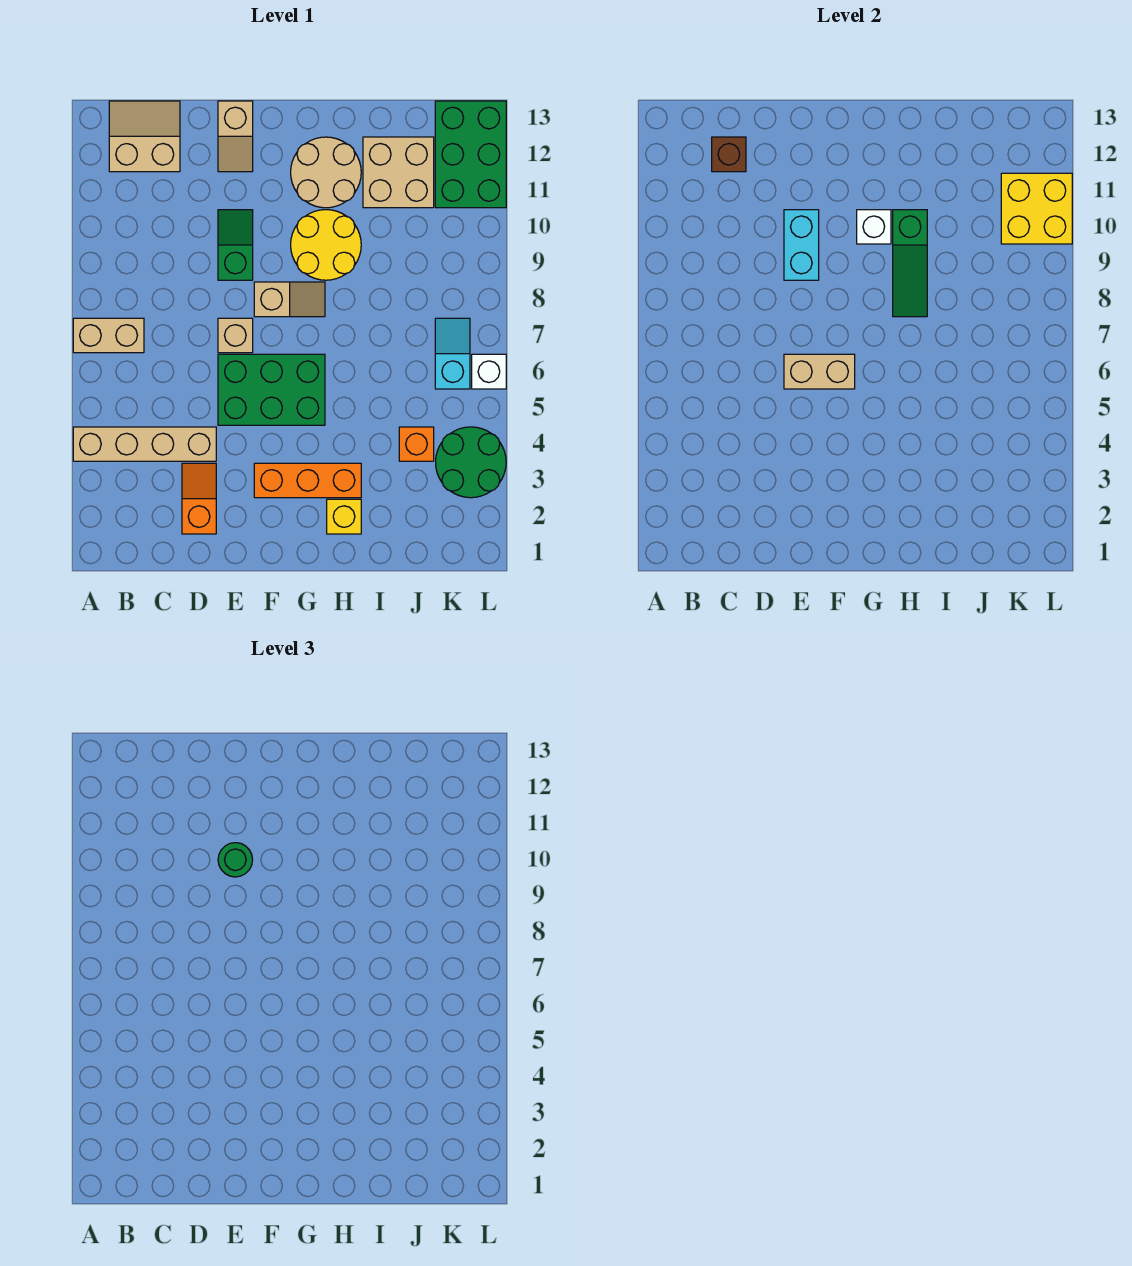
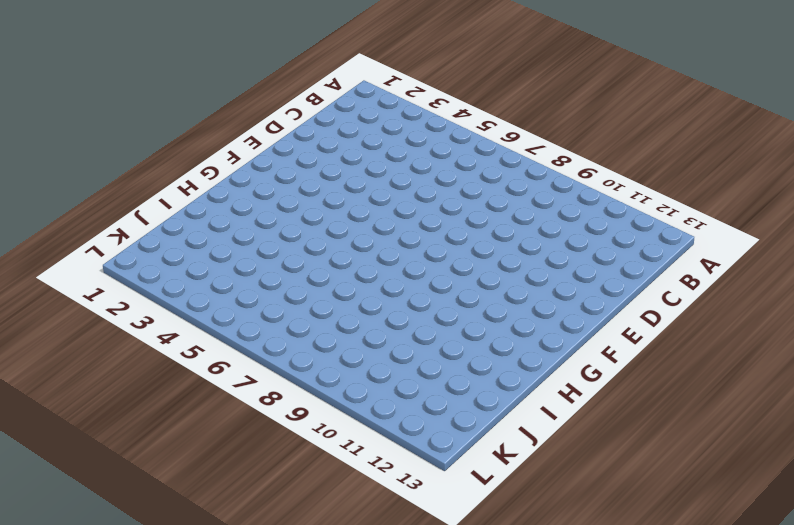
none -> tan 1x4 brick [73,427,216,461]
none -> tan 1x2 brick [73,318,144,353]
none -> tan 2x2 slope [109,101,180,172]

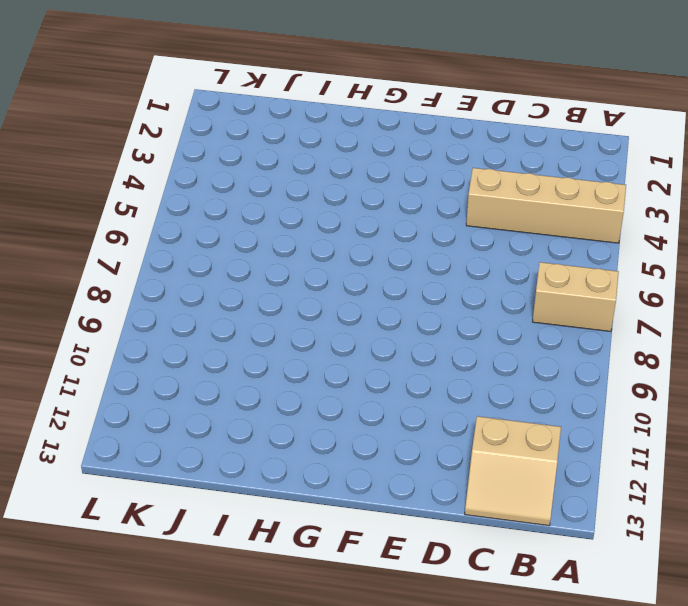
none -> orange 1x2 slope [182,463,216,534]
none -> green 2x3 brick [218,354,325,425]
none -> tan 1x1 brick [218,318,253,353]

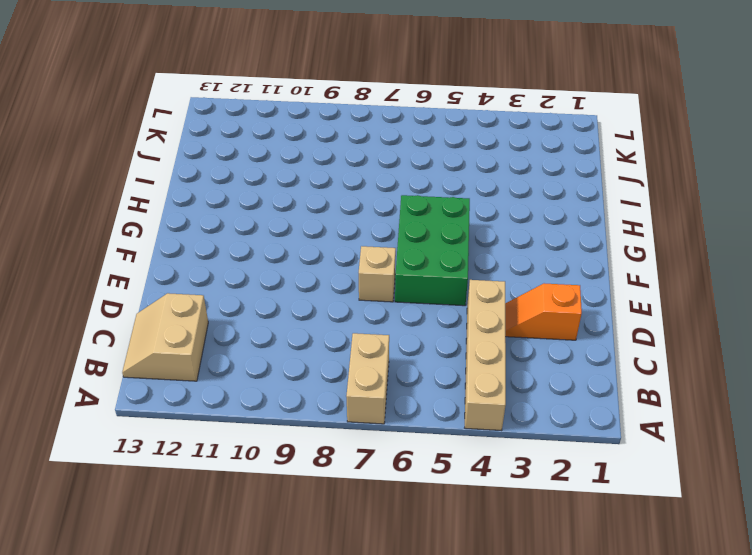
none -> green 1x2 slope [218,210,253,280]
none -> tan 1x2 slope [218,101,253,172]
none -> orange 1x3 brick [254,463,361,498]

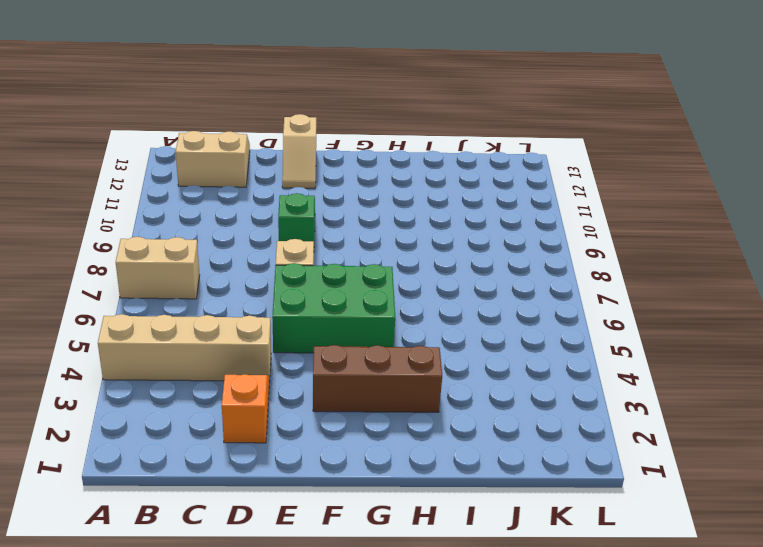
brown 1x3 brick [313,345,442,412] -> orange 1x3 brick [254,463,361,498]
none -> tan 1x2 slope [254,282,325,317]
none -> yellow 2x2 round brick [291,210,361,280]
none -> tan 2x2 round brick [291,137,361,208]

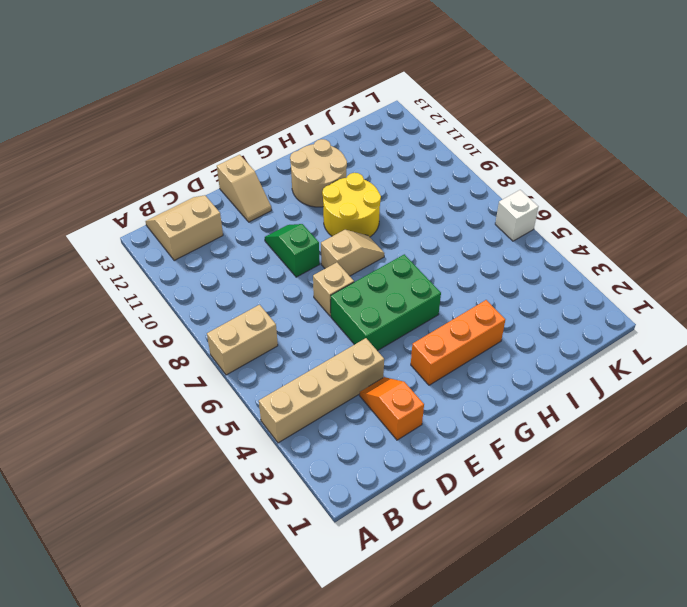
none -> yellow 1x1 brick [327,499,361,534]
none -> tan 2x2 brick [363,137,434,208]
none -> orange 1x1 brick [399,427,434,461]

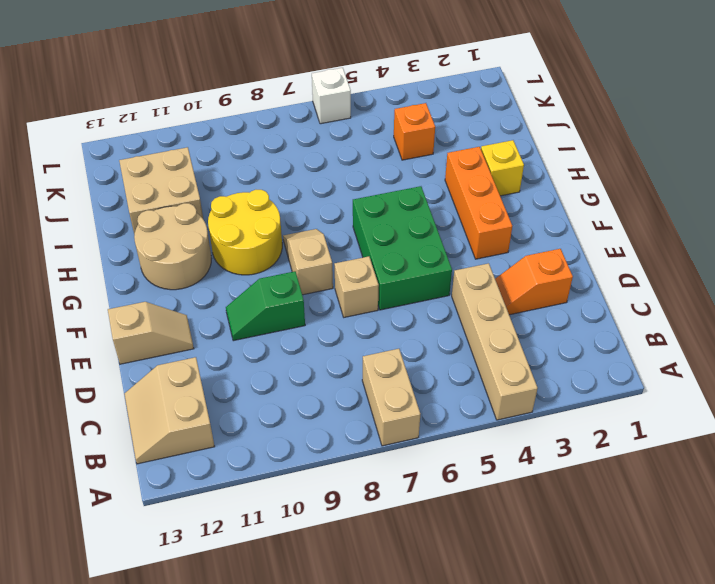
none -> green 2x2 round brick [436,427,506,498]
none -> cyan 1x2 slope [435,318,470,389]
none -> green 2x3 brick [435,101,506,208]

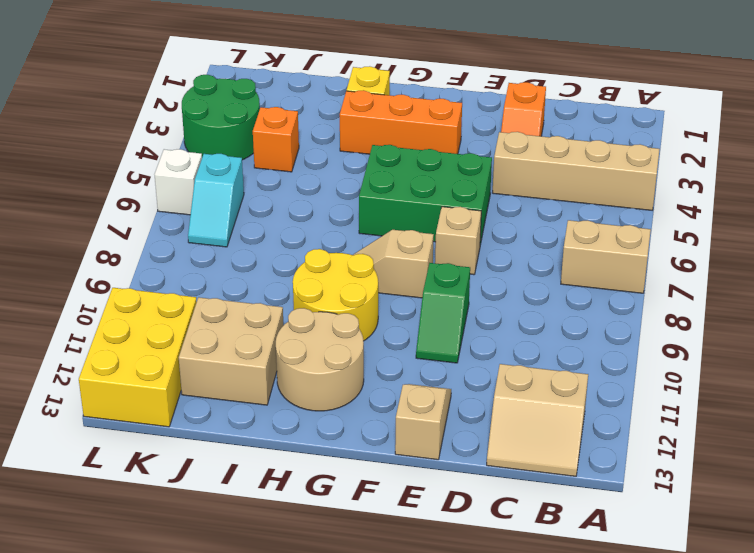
yellow 2x3 brick [79,288,197,427] -> green 2x3 brick [435,101,506,208]
none -> brown 1x1 brick [712,137,746,172]
none -> tan 1x2 brick [784,354,855,389]
none -> cyan 1x2 brick [784,210,819,280]

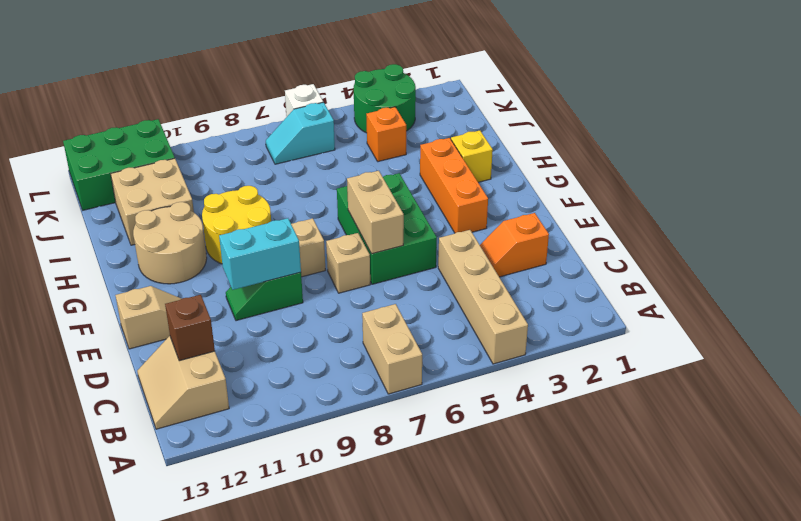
none -> white 1x1 brick [857,210,891,244]
none -> green 1x3 slope [893,210,927,317]
none -> yellow 2x2 brick [1001,173,1072,244]

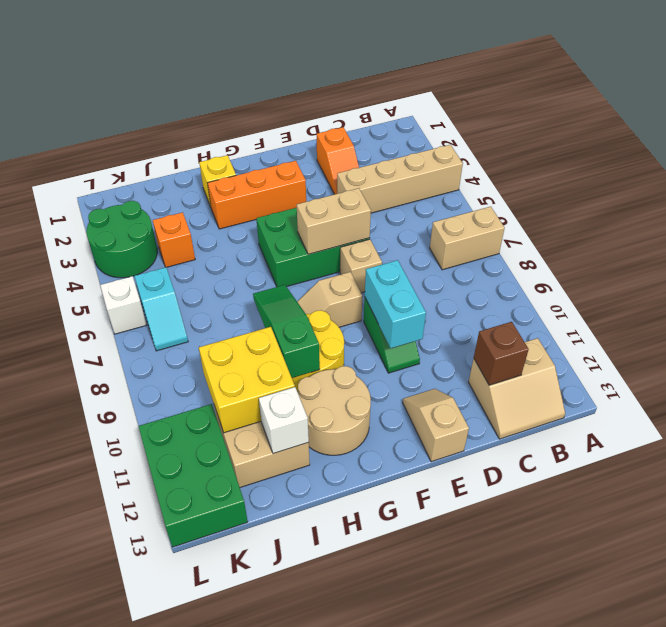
yellow 2x2 brick [199,327,295,433] -> yellow 2x2 brick moved to [1001,173,1072,244]
white 1x1 brick [259,387,309,454] -> white 1x1 brick moved to [857,210,891,244]
none -> green 1x1 round brick [218,843,253,877]

